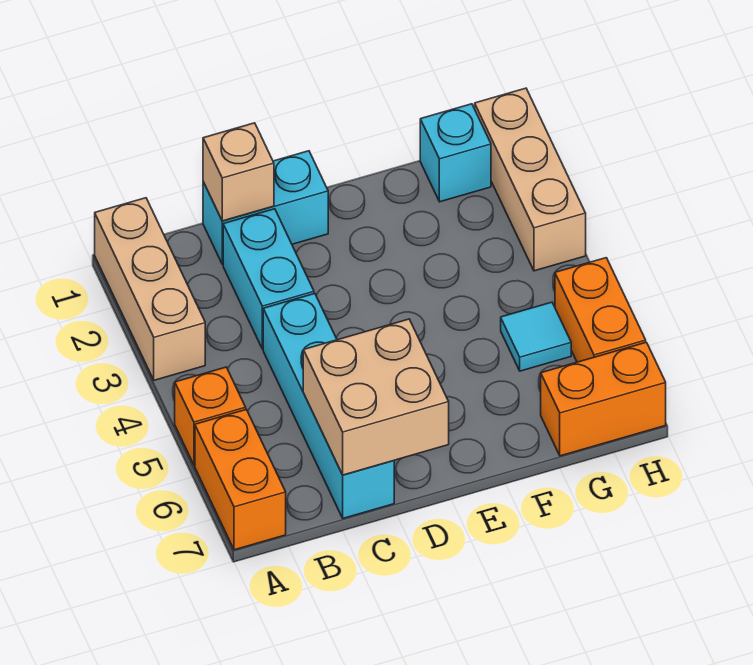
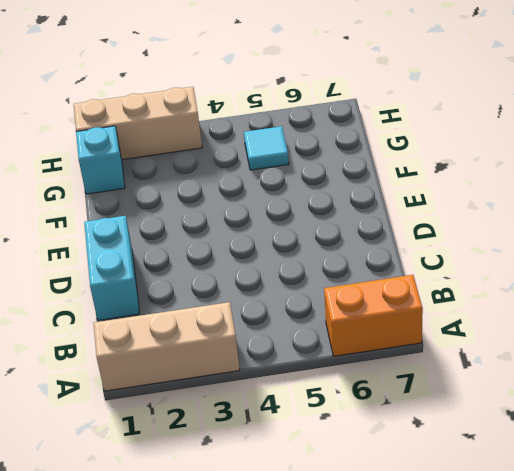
none -> orange 1x1 brick [175,367,246,465]
none -> cyan 1x2 brick [223,209,314,349]
none -> cyan 1x4 brick [263,294,394,518]

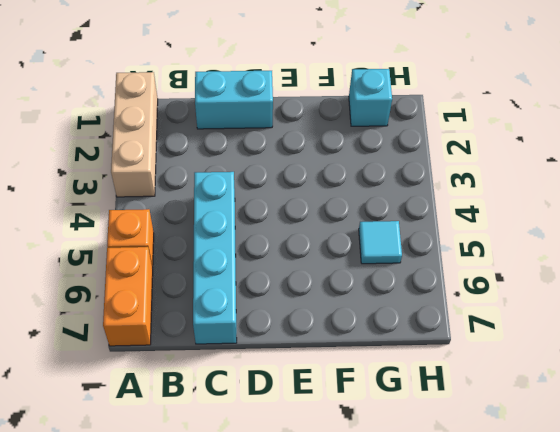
none -> cyan 1x2 brick [223,209,314,349]
none -> orange 1x2 brick [541,342,666,456]
none -> tan 1x3 brick [475,88,586,271]

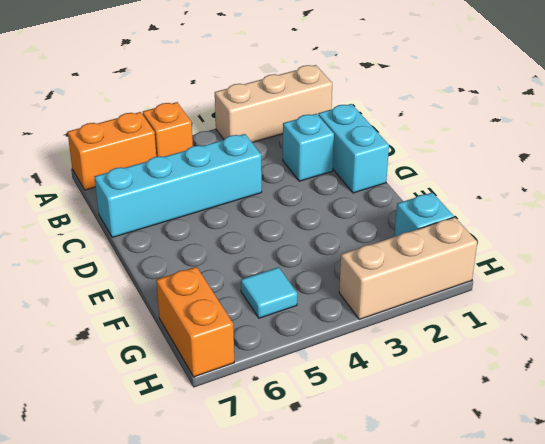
cyan 1x1 brick [283,114,334,181] -> cyan 1x2 brick [223,209,314,349]
none -> orange 1x2 brick [555,258,646,362]
none -> tan 1x1 brick [203,123,274,221]
none -> tan 2x2 brick [303,319,449,475]

